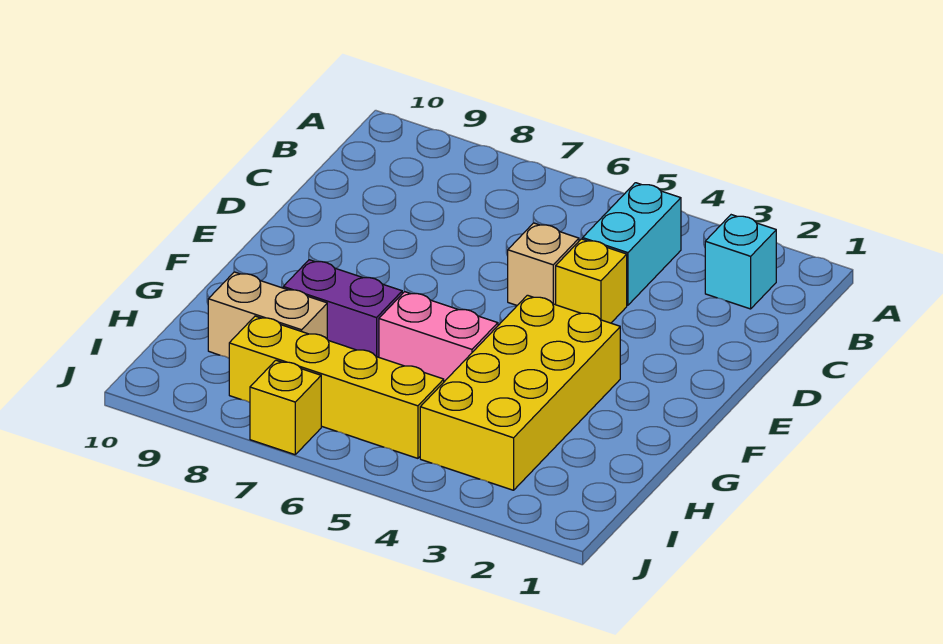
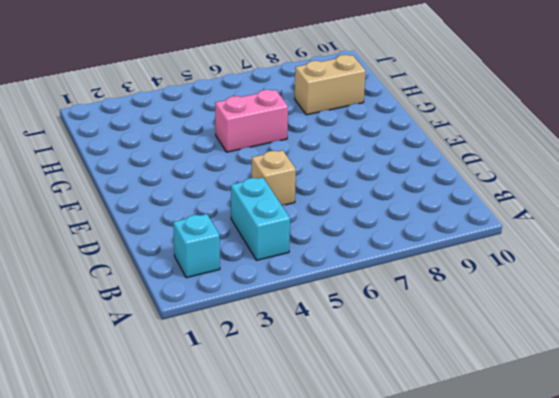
none -> yellow 1x1 brick [556,239,627,323]
none -> yellow 2x4 brick [420,295,620,490]

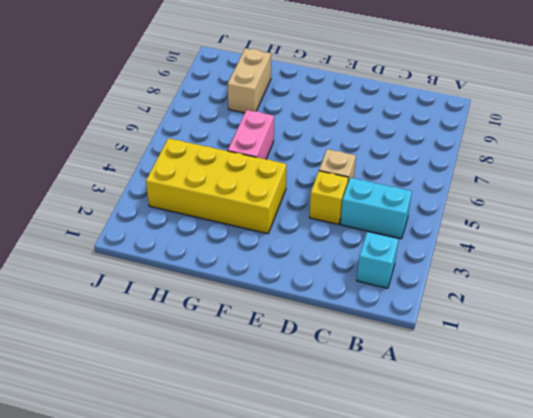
none -> purple 1x2 brick [283,260,402,357]
none -> yellow 1x4 brick [229,316,444,458]

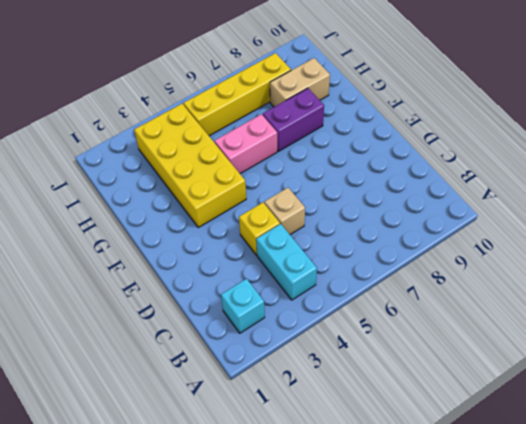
none -> yellow 1x1 brick [250,360,321,455]

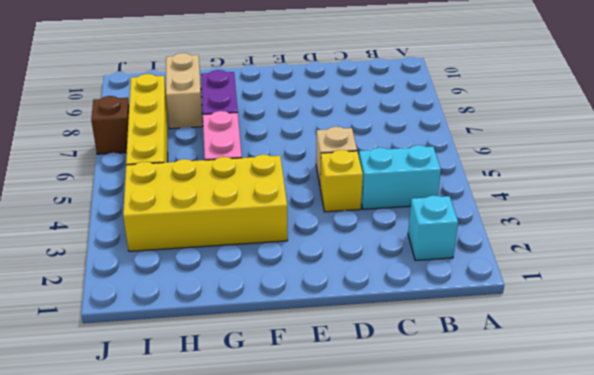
brown 1x1 brick [91,96,129,154] -> yellow 1x1 brick [250,360,321,455]

